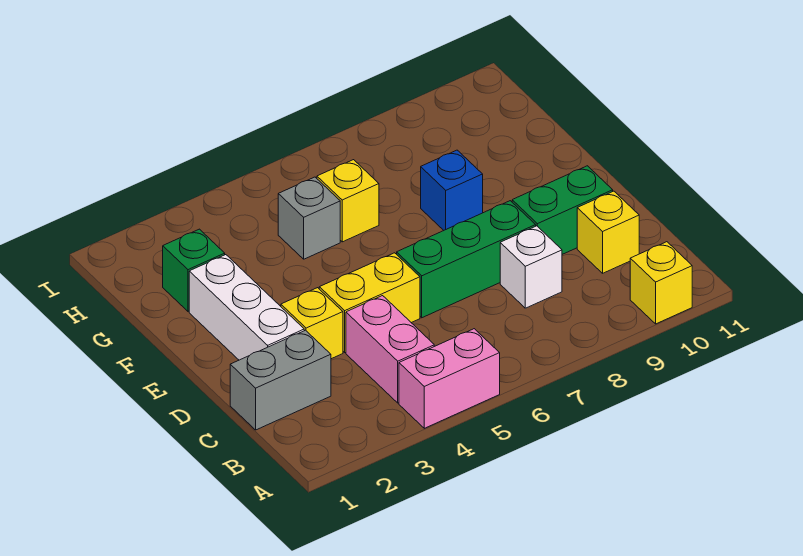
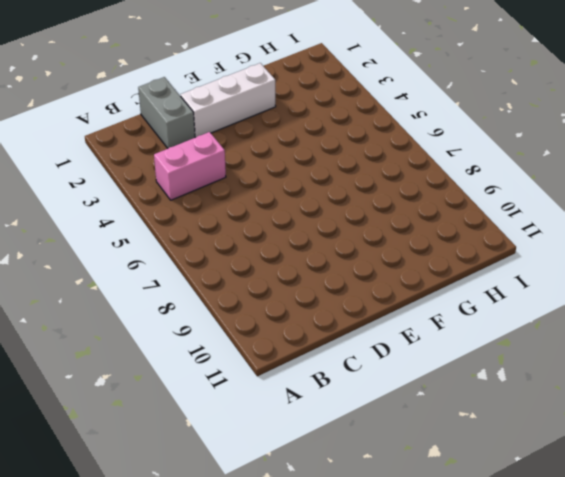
none -> pink 1x2 brick [399,329,500,428]
none -> yellow 1x1 brick [630,242,692,324]
none -> white 1x1 brick [500,226,562,308]

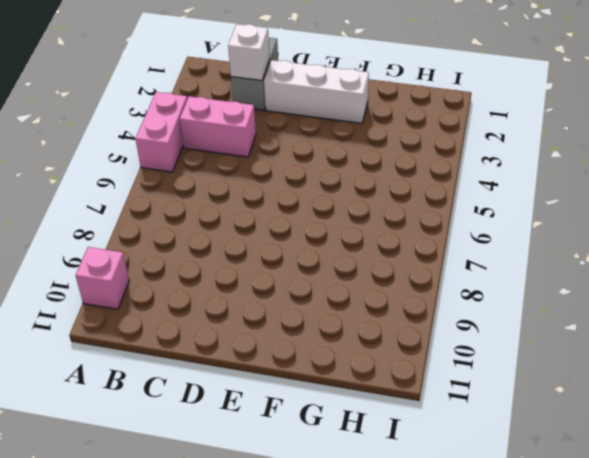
pink 1x1 brick [76,247,129,309] -> yellow 1x1 brick [630,242,692,324]
white 1x1 brick [228,24,270,81] -> white 1x1 brick moved to [500,226,562,308]
none -> yellow 1x1 brick [577,191,639,273]
none -> yellow 1x1 brick [281,288,343,359]
none -> yellow 1x2 brick [319,253,420,352]

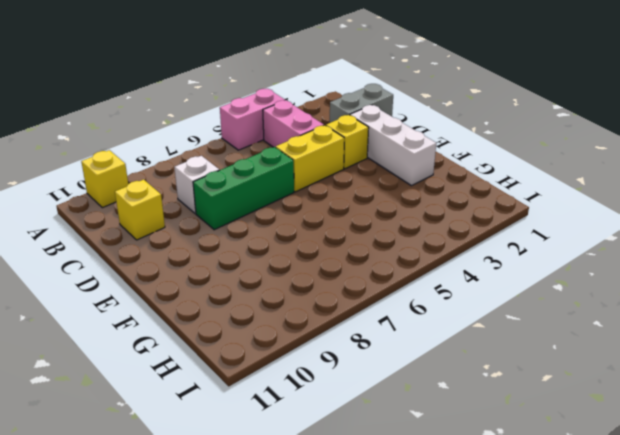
none -> green 1x2 brick [512,166,613,254]
none -> blue 1x1 brick [421,150,483,230]
none -> green 1x1 brick [163,229,225,311]

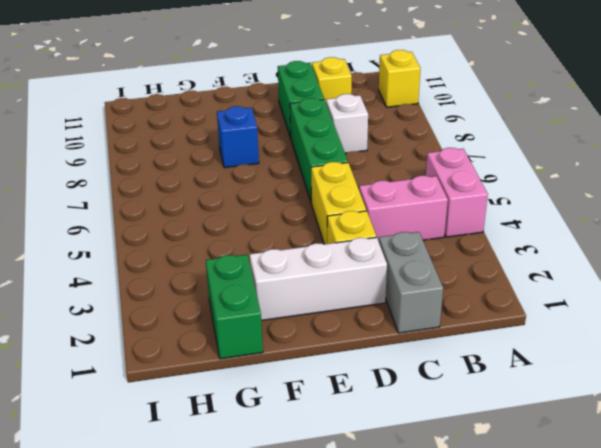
green 1x2 brick [206,255,263,359] -> green 1x1 brick [163,229,225,311]
none -> grey 1x1 brick [278,177,340,259]
none -> yellow 1x1 brick [317,160,379,242]

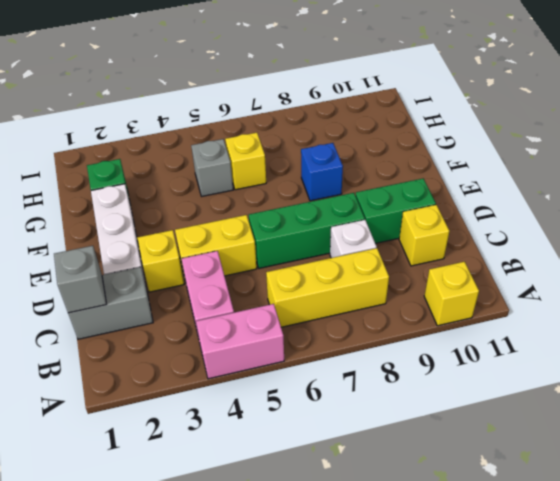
yellow 1x3 brick [266,248,389,327] -> none
grey 1x1 brick [54,246,106,313] -> none

